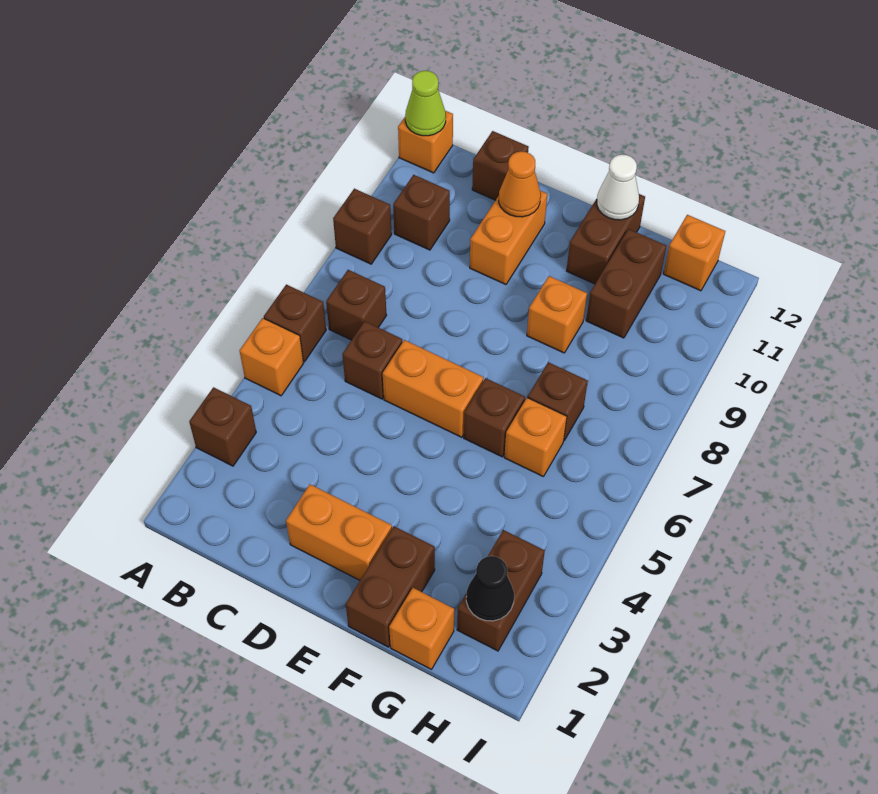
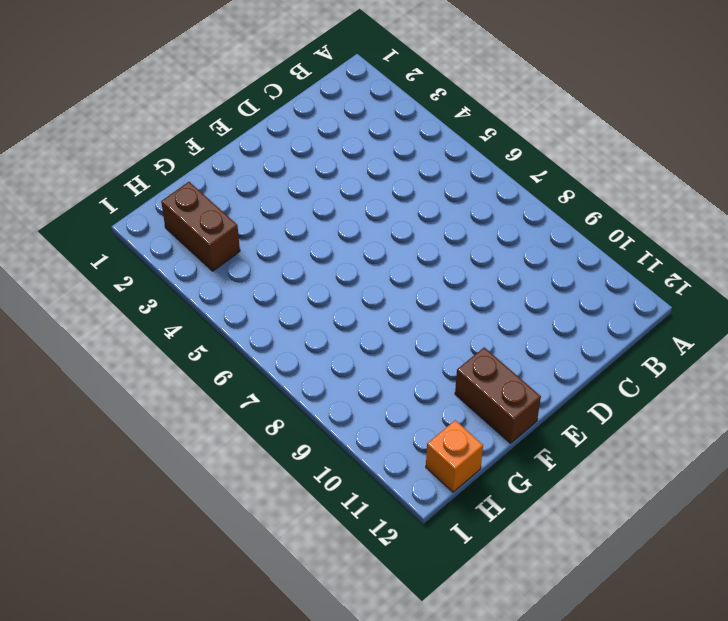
none -> brown 1x1 brick [189,387,256,466]
none -> orange 1x1 brick [240,318,303,396]
none -> brown 1x1 brick [264,285,326,362]

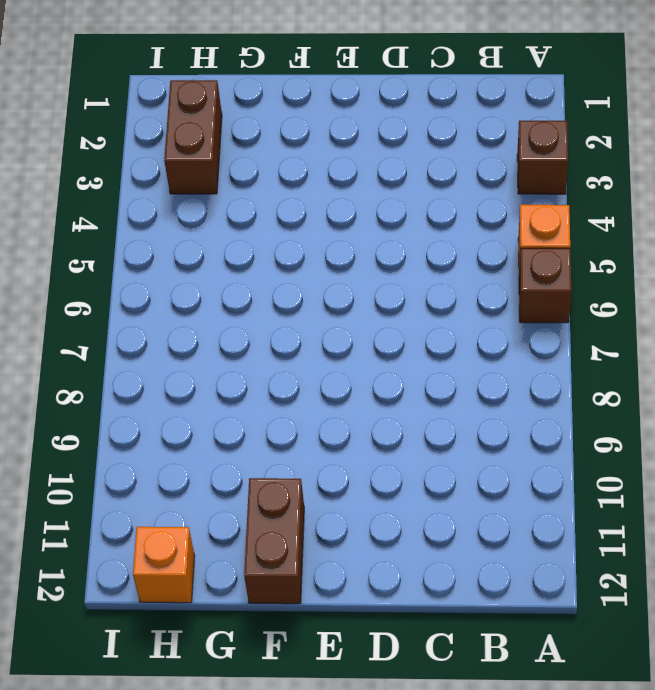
none -> brown 1x1 brick [333,189,392,264]
none -> orange 1x1 brick [398,111,453,173]
none -> brown 1x1 brick [326,270,387,340]

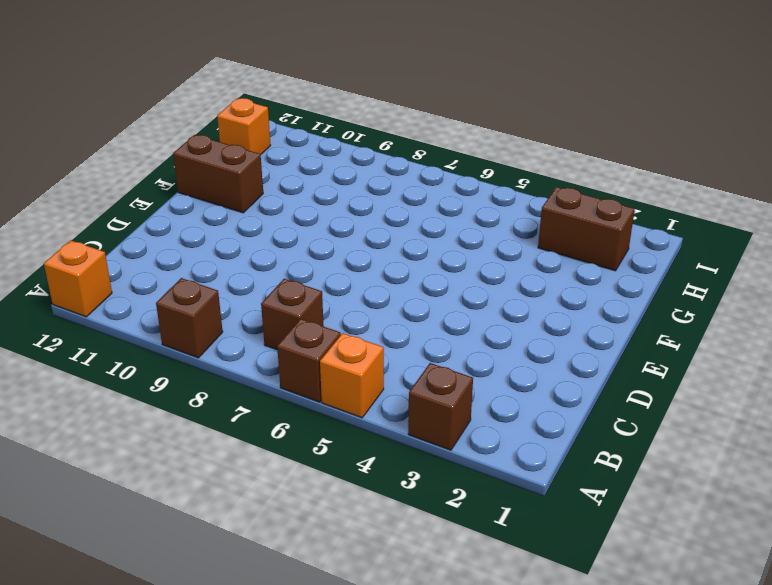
none -> brown 1x1 brick [393,175,450,250]
none -> brown 1x1 brick [342,321,402,399]
none -> brown 1x1 brick [472,131,529,200]

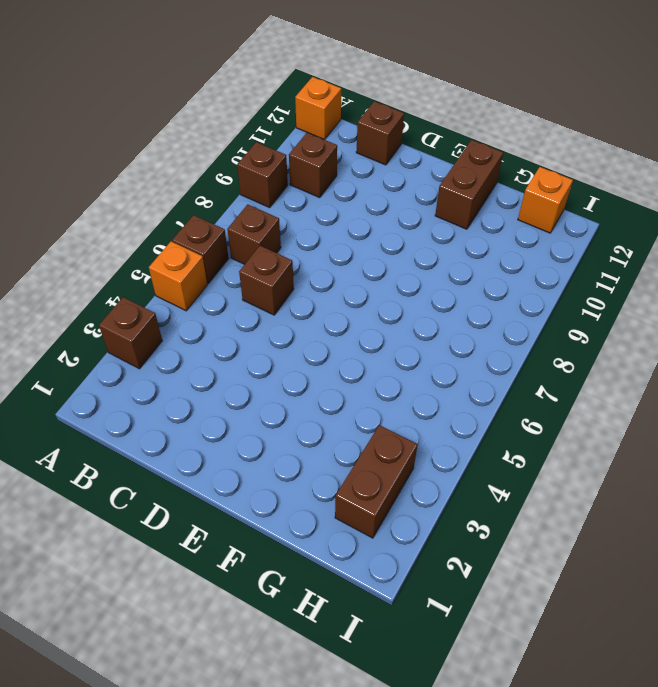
none -> orange 1x2 brick [286,484,392,580]
none -> orange 1x2 brick [383,340,484,437]
none -> orange 1x2 brick [470,191,547,285]

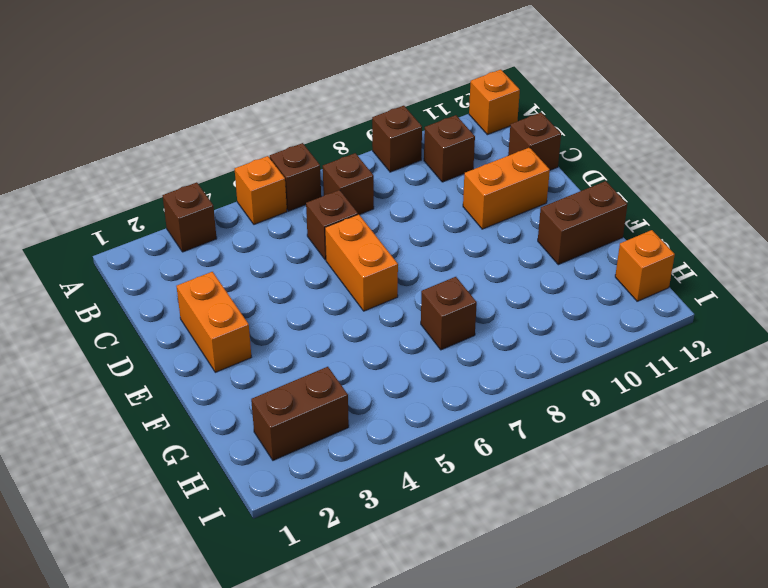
none -> brown 1x2 brick [346,526,435,647]
none -> brown 1x1 brick [464,378,525,457]
none -> orange 1x1 brick [527,276,587,353]

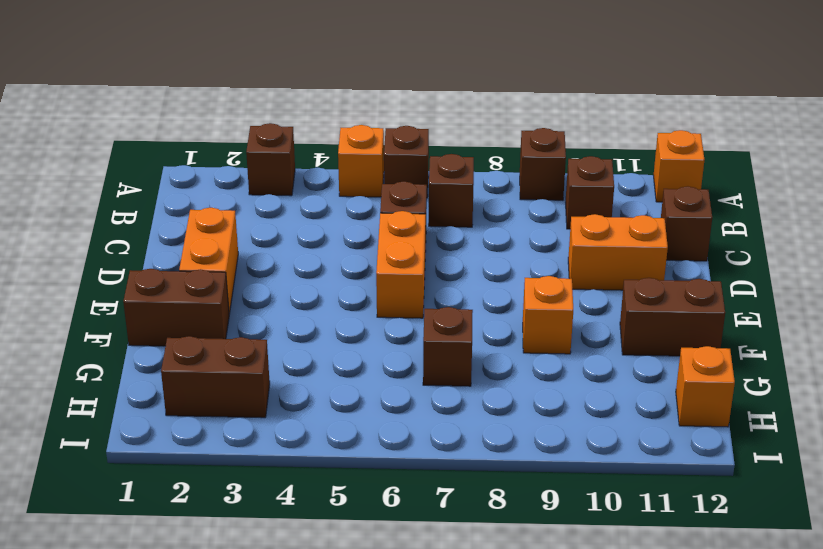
none -> brown 1x1 brick [464,378,525,457]
none -> orange 1x1 brick [389,588,454,669]
none -> orange 1x1 brick [504,398,567,477]

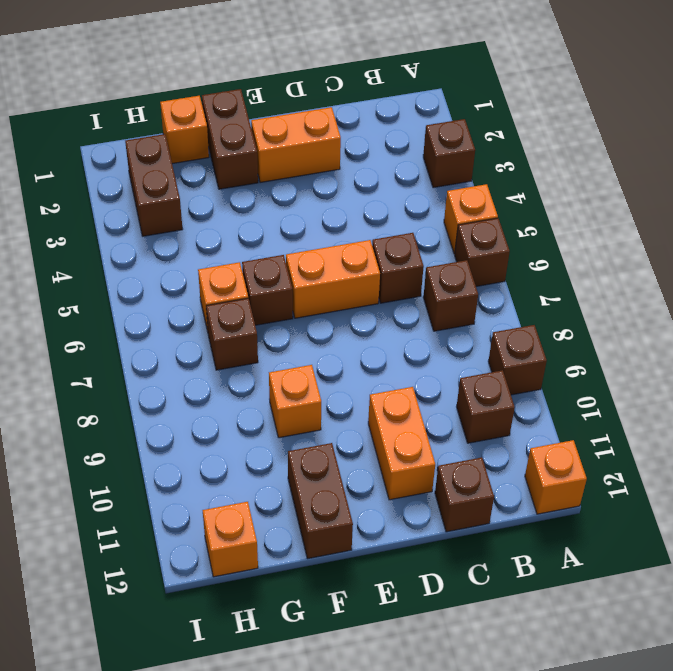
none -> brown 1x2 brick [586,229,666,338]
none -> lime 1x1 cone [405,71,446,136]
none -> orange 1x1 cone [499,151,541,217]

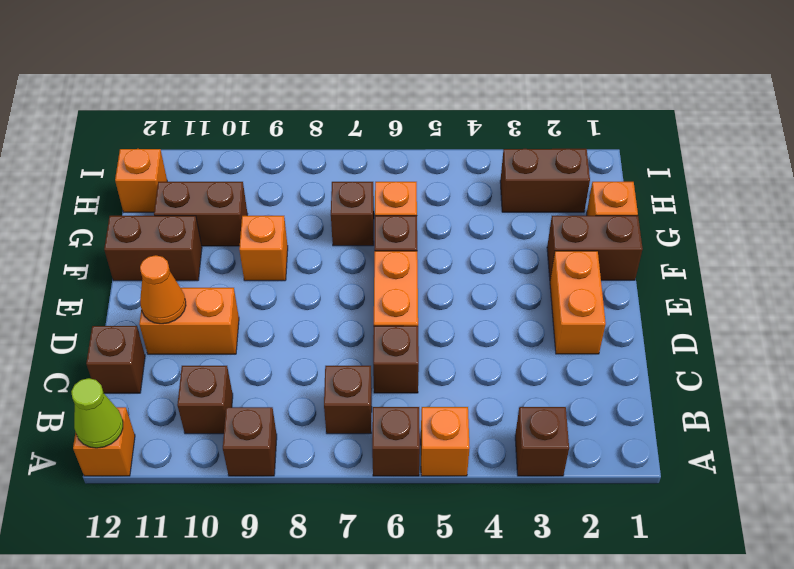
none -> white 1x1 cone [597,154,639,220]
none -> black 1x1 cone [466,556,514,621]

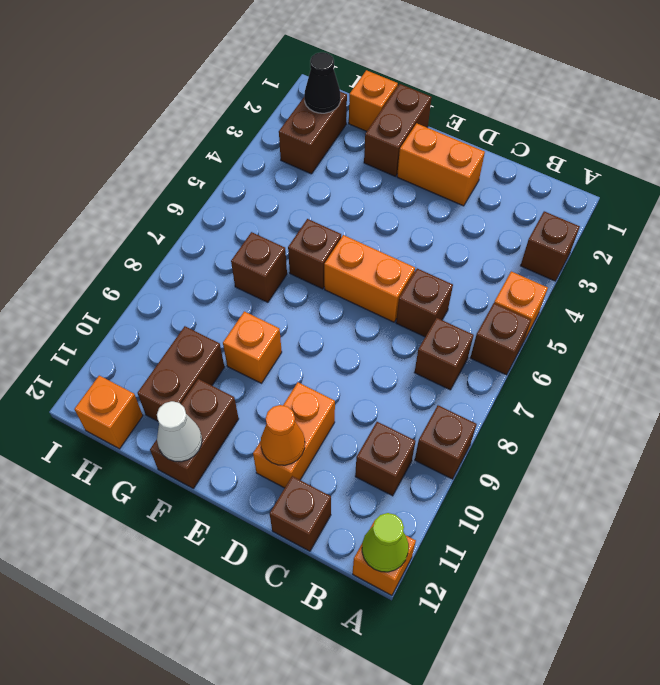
none -> orange 1x1 brick [504,398,567,477]

